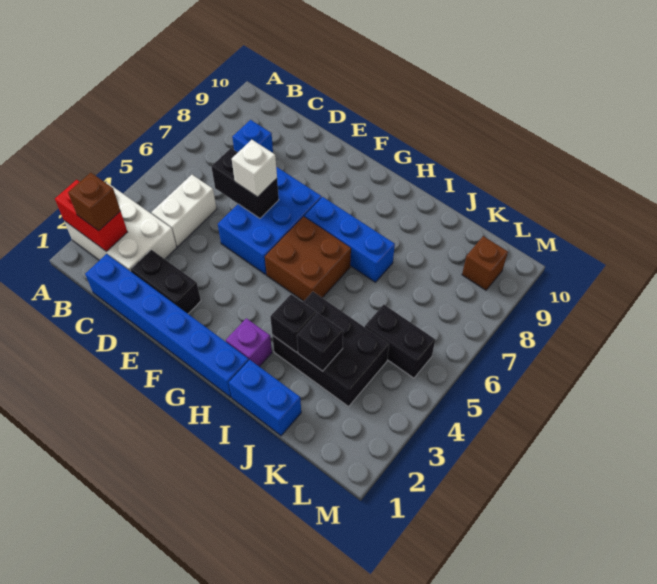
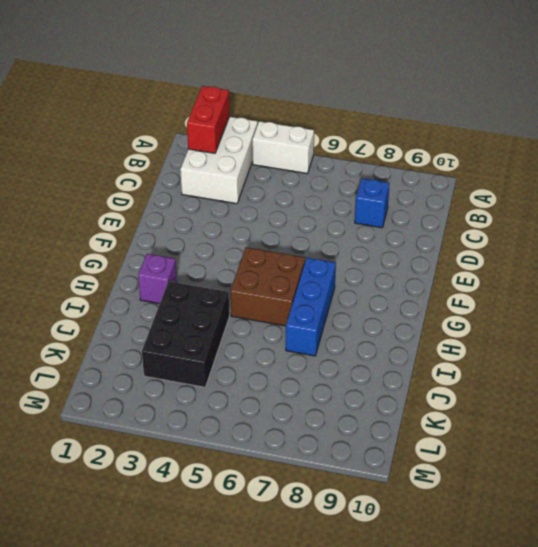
white 1x2 brick [252,121,314,173] -> white 1x2 brick moved to [152,175,217,247]
none -> blue 1x6 brick [85,254,249,397]
none -> black 1x2 brick [130,250,201,314]
none -> blue 2x3 brick [218,167,322,274]

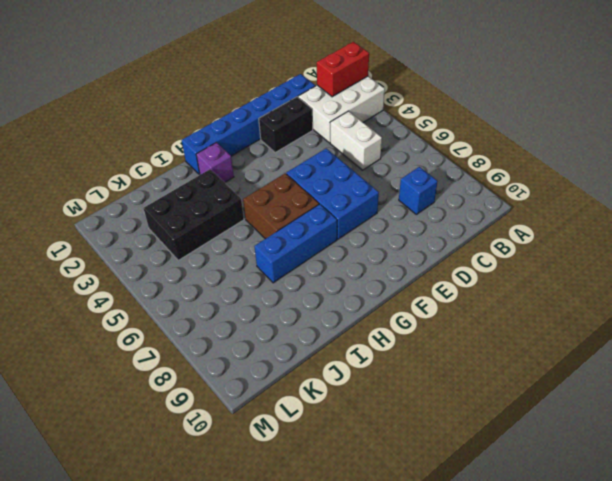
none -> blue 1x2 brick [229,360,301,436]
none -> black 1x2 brick [365,305,435,378]
none -> brown 1x1 brick [462,236,508,290]

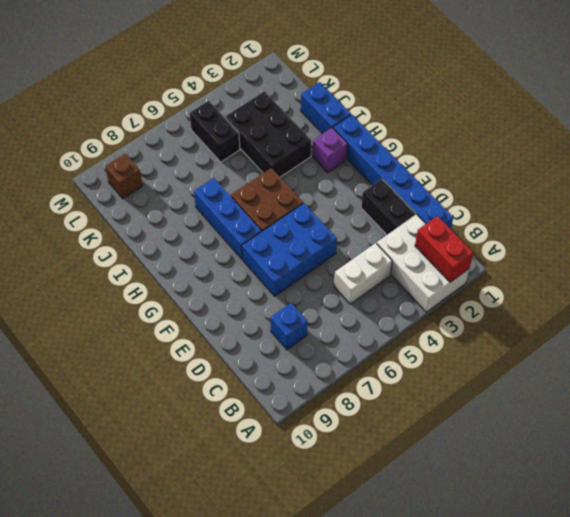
none -> black 1x2 brick [211,148,279,218]
none -> black 1x1 brick [270,294,316,352]
none -> black 1x1 brick [297,313,343,371]

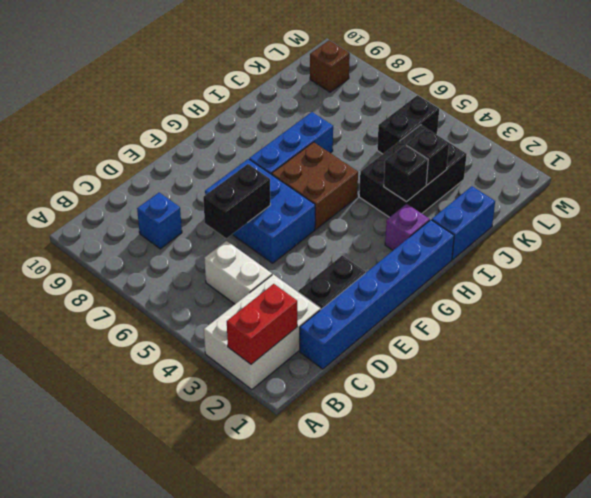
none -> brown 1x1 brick [68,173,120,231]
none -> white 1x1 brick [232,140,277,197]

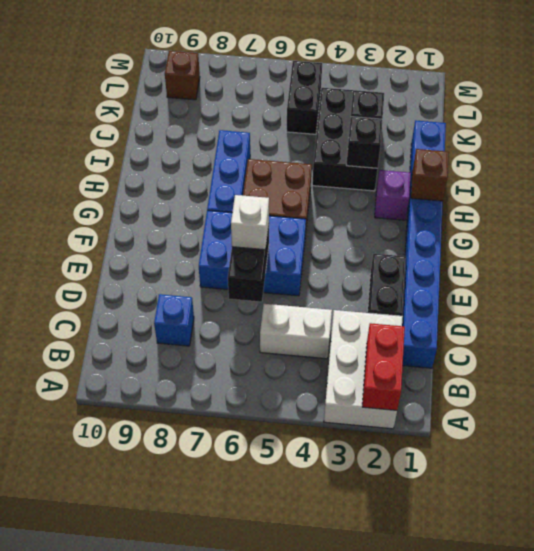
brown 1x1 brick [411,149,449,201] -> brown 1x1 brick moved to [68,173,120,231]

